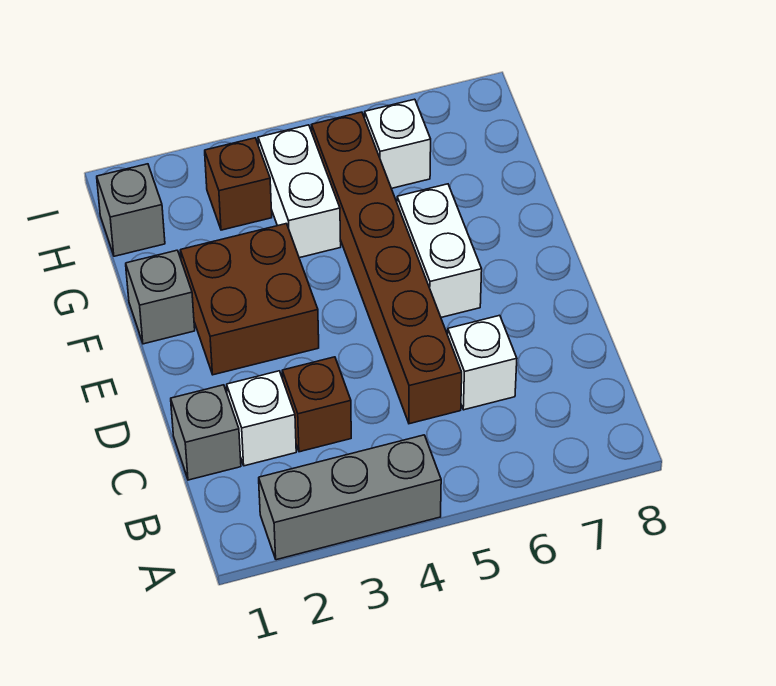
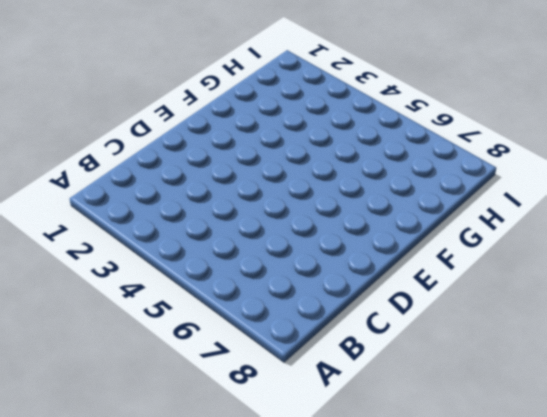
none -> grey 1x3 brick [259,435,441,560]
none -> grey 1x1 brick [171,385,241,480]
none -> white 1x1 brick [227,371,296,466]

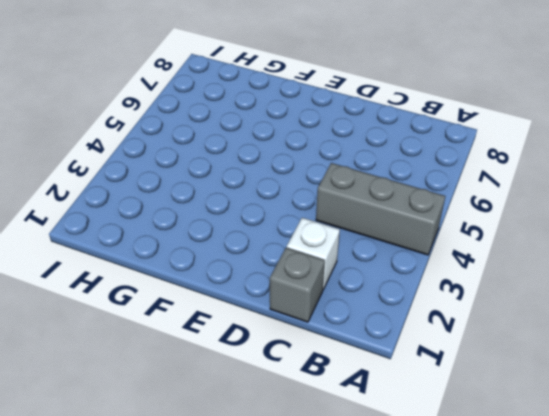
grey 1x3 brick [316,163,445,255] -> grey 1x3 brick turned to [259,435,441,560]
none -> brown 1x1 brick [282,357,351,452]
none -> brown 1x6 brick [312,112,462,424]
none -> white 1x1 brick [448,315,517,410]

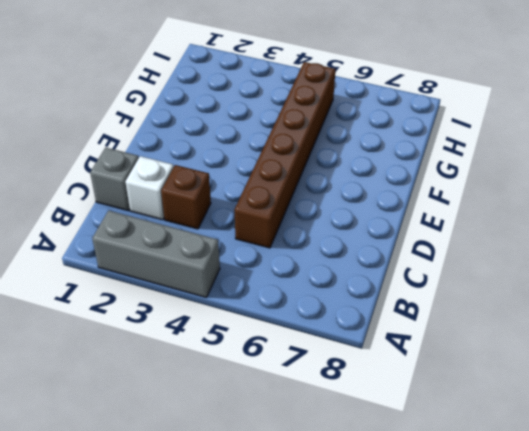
none -> white 1x1 brick [448,315,517,410]
none -> brown 2x2 brick [180,224,319,375]
none -> white 1x2 brick [397,184,482,317]

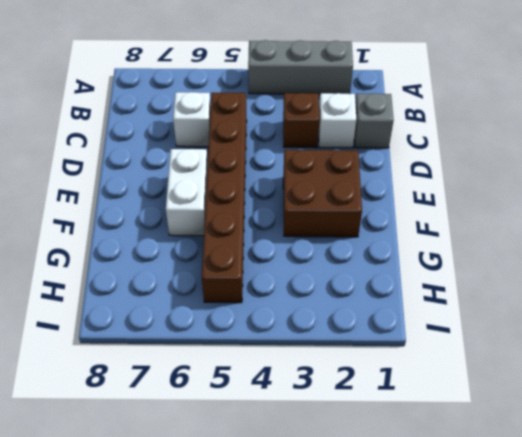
none -> grey 1x1 brick [126,250,195,344]
none -> white 1x2 brick [258,125,341,258]
none -> grey 1x1 brick [97,164,165,256]

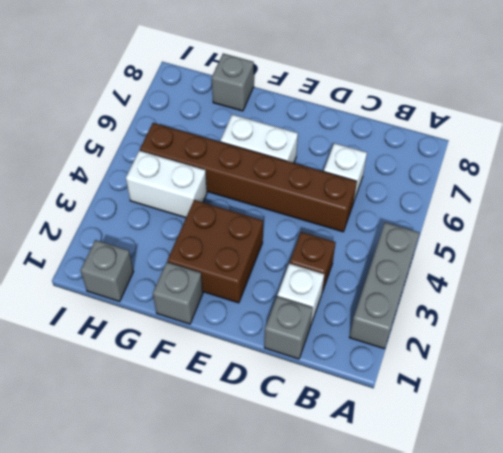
grey 1x1 brick [212,53,254,111] -> none
none -> brown 1x1 brick [205,138,272,230]
none -> white 1x1 brick [365,99,431,189]

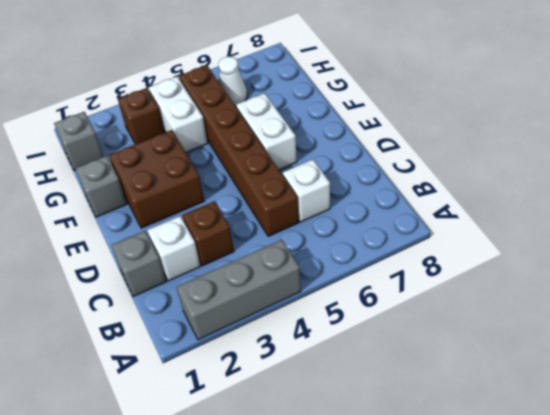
white 1x1 cone [218,56,247,106] -> white 1x1 brick [365,99,431,189]

